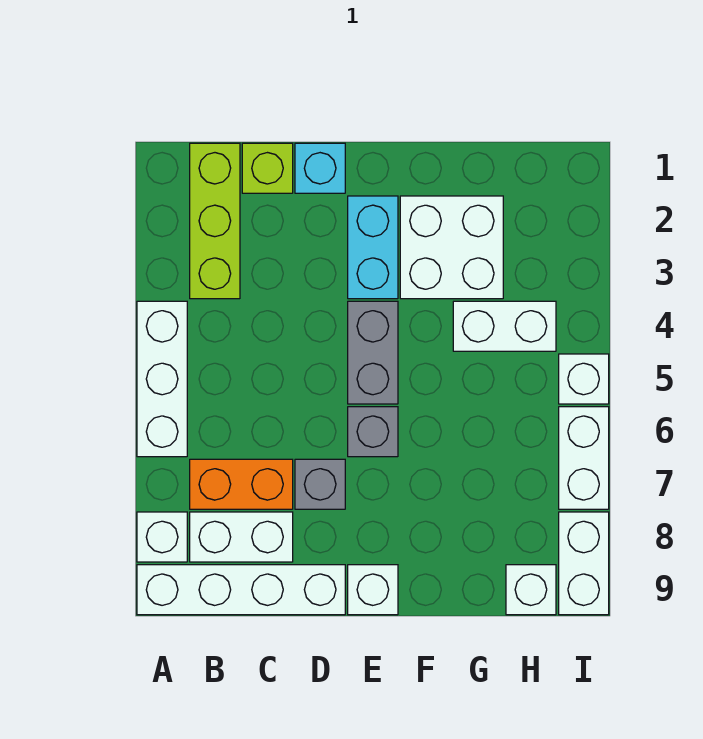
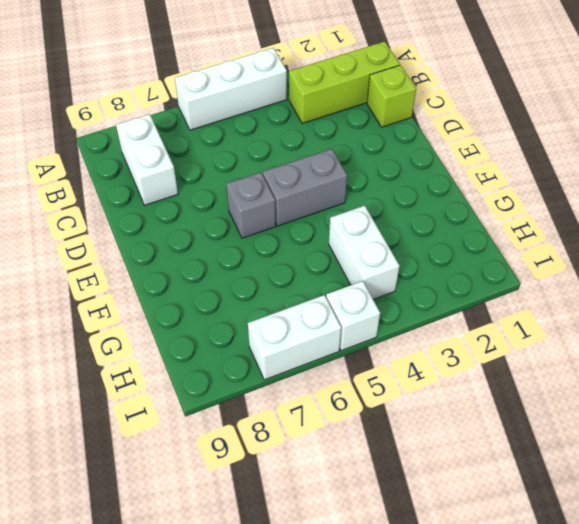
none -> white 1x1 brick [137,512,187,562]
none -> white 1x4 brick [137,565,345,615]
none -> orange 1x2 brick [190,459,293,509]

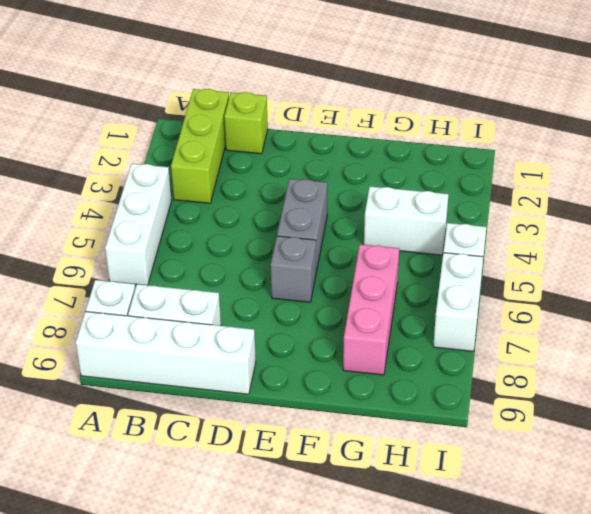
pink 1x3 brick [343,244,399,375] -> none
none -> orange 1x2 brick [190,459,293,509]
none -> cyan 1x1 brick [295,143,345,193]
none -> grey 1x1 brick [295,459,345,509]

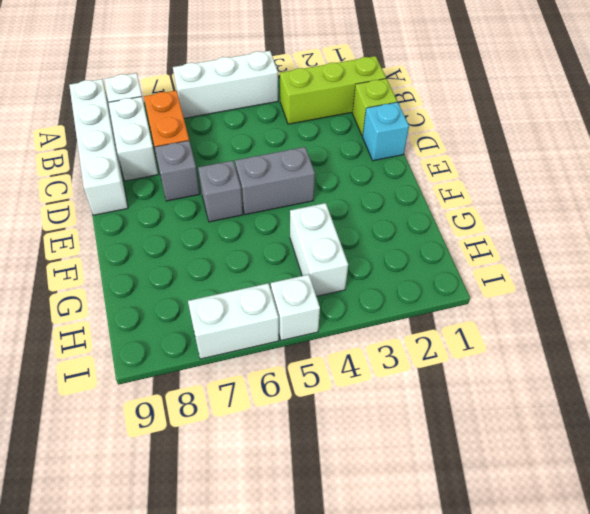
none -> cyan 1x2 brick [348,196,398,299]
none -> white 1x1 brick [348,565,398,615]
none -> white 2x2 brick [400,196,503,299]

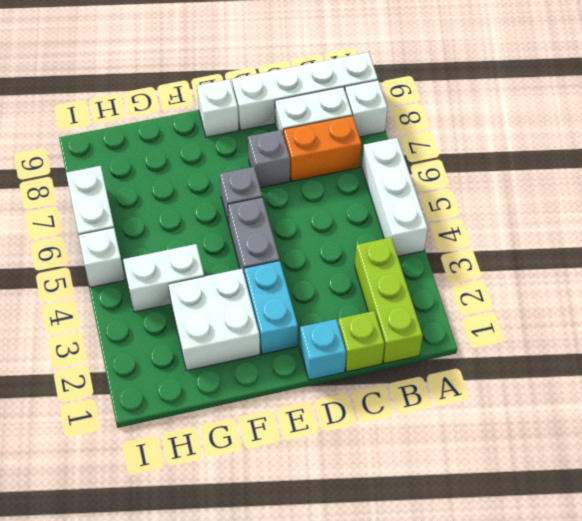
none -> white 1x1 brick [506,565,556,615]
none -> white 1x2 brick [559,512,609,615]

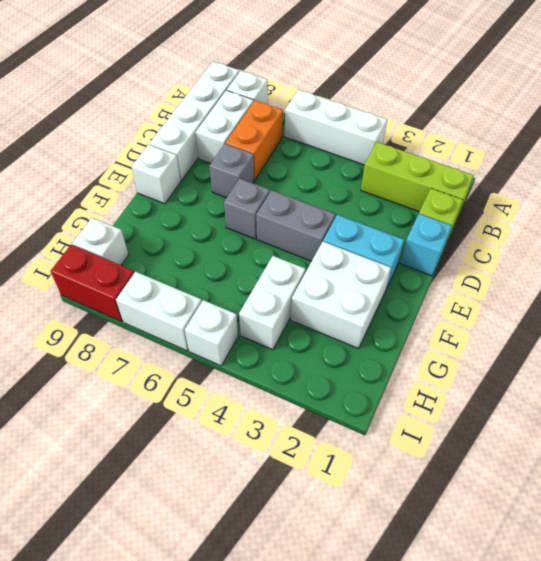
red 1x2 brick [51,245,134,322] -> white 1x2 brick [559,512,609,615]

